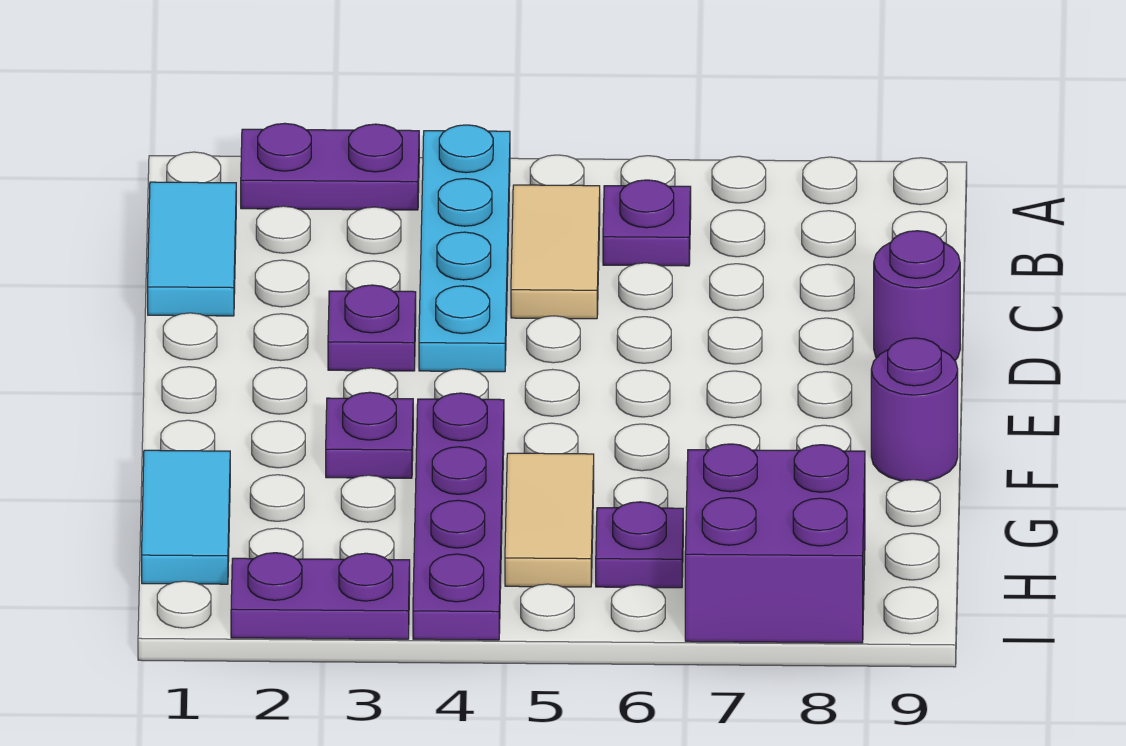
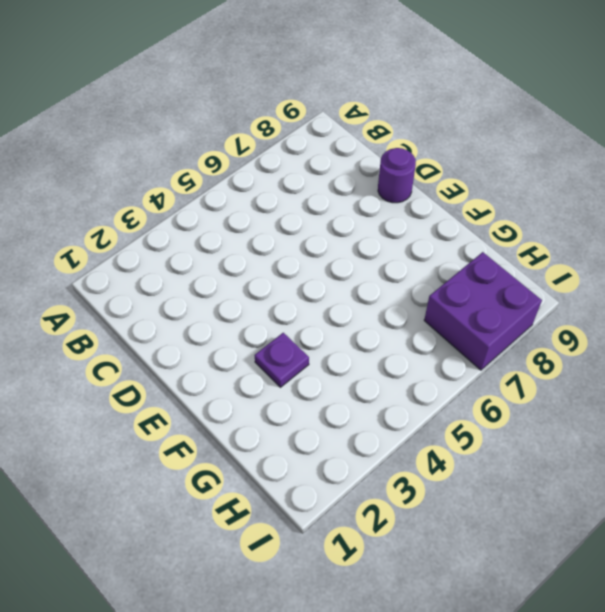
none -> purple 1x2 plate [241,123,419,210]
none -> cyan 1x4 plate [419,125,510,372]
none -> cyan 1x2 tile [148,182,236,316]

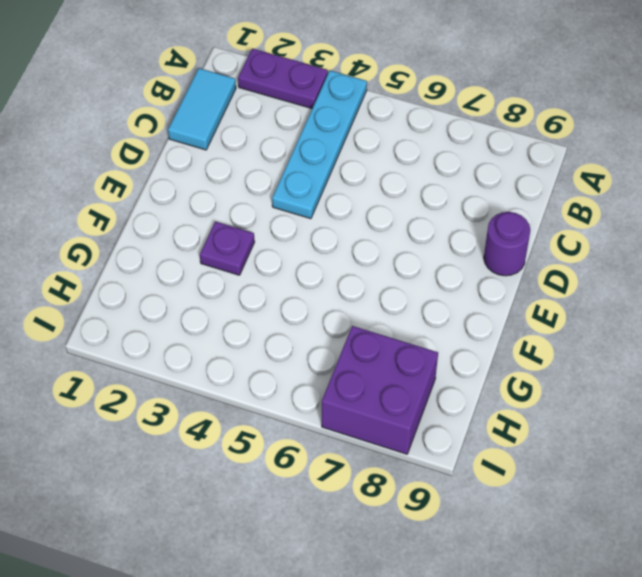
none -> tan 1x2 tile [511,185,600,319]
none -> purple 1x1 plate [603,180,691,266]
none -> purple 1x1 plate [328,285,416,371]

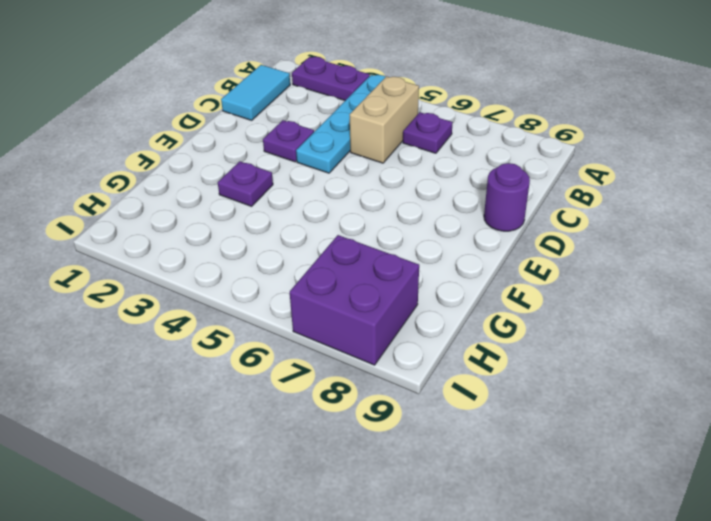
tan 1x2 brick [350,77,419,163] -> tan 1x2 tile [511,185,600,319]
none -> purple 1x4 plate [413,393,504,640]
none -> purple 1x1 round brick [871,338,958,481]
none -> cyan 1x2 tile [142,450,230,584]

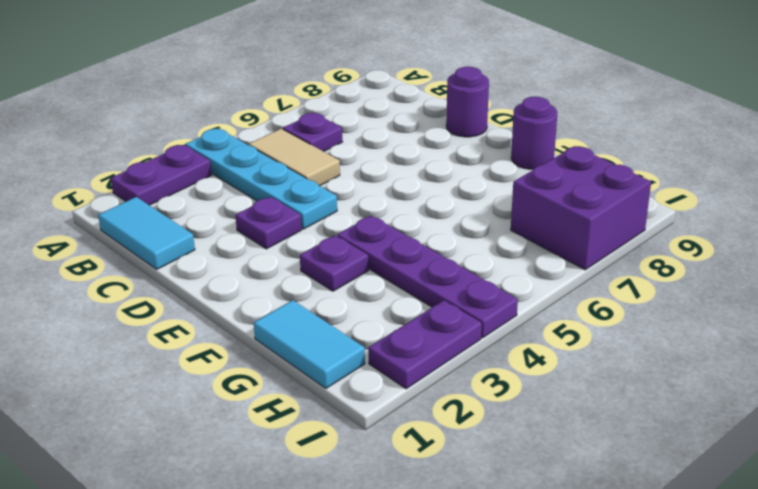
none -> tan 1x2 tile [505,453,594,587]
none -> purple 1x1 plate [596,502,683,588]

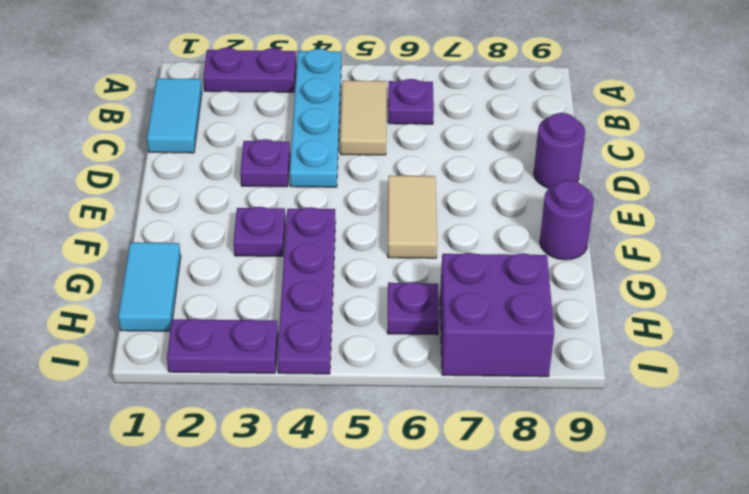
tan 1x2 tile [388,176,437,258] -> tan 1x2 tile moved to [505,453,594,587]

